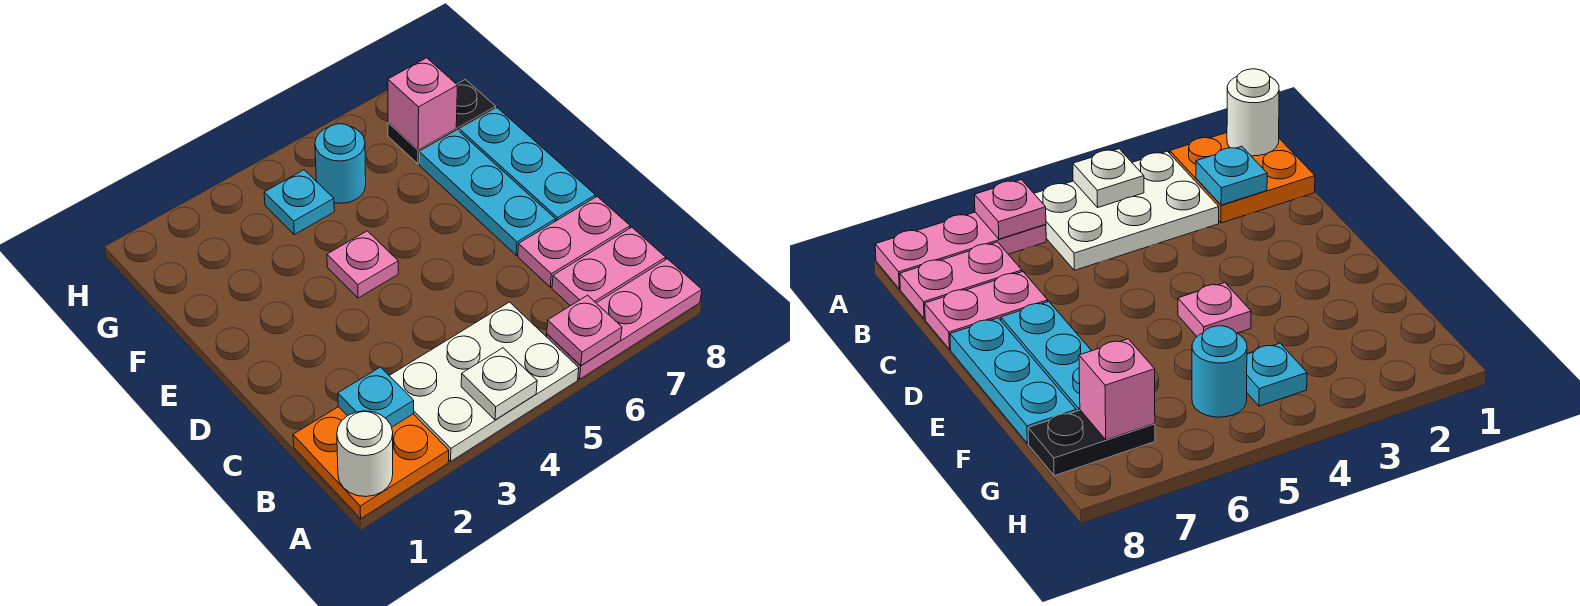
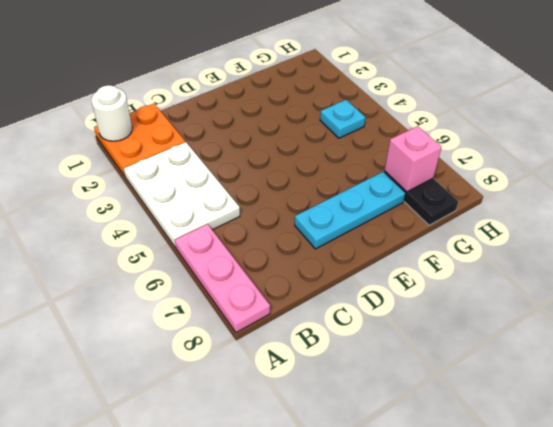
none -> pink 1x2 plate [552,227,666,306]
none -> pink 1x2 plate [518,197,630,287]
none -> cyan 1x3 plate [460,108,595,221]

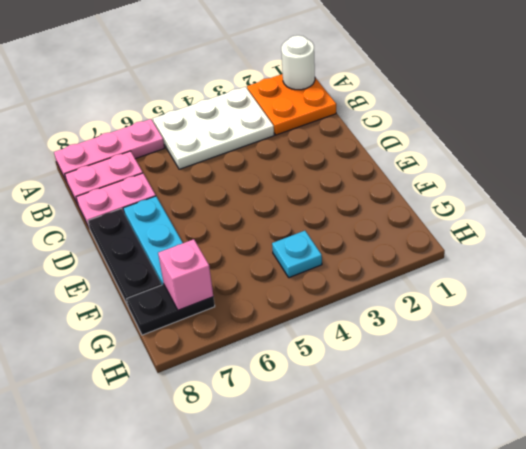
black 1x3 plate [88,209,162,306] -> cyan 1x3 plate [460,108,595,221]
none -> pink 1x1 plate [327,231,398,298]
none -> cyan 1x1 round brick [315,124,366,203]
none -> white 1x1 plate [461,348,537,420]

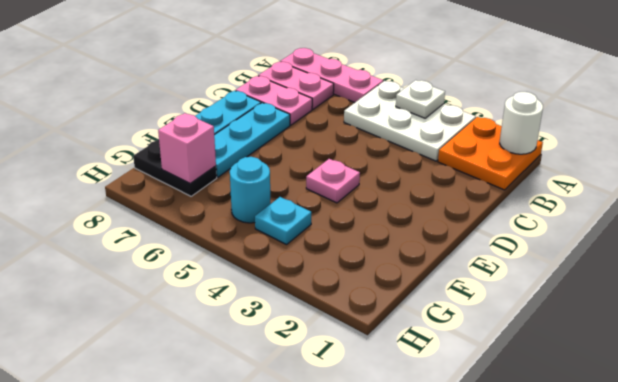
none -> pink 1x1 plate [547,295,622,366]
none -> cyan 1x1 plate [338,367,414,427]

